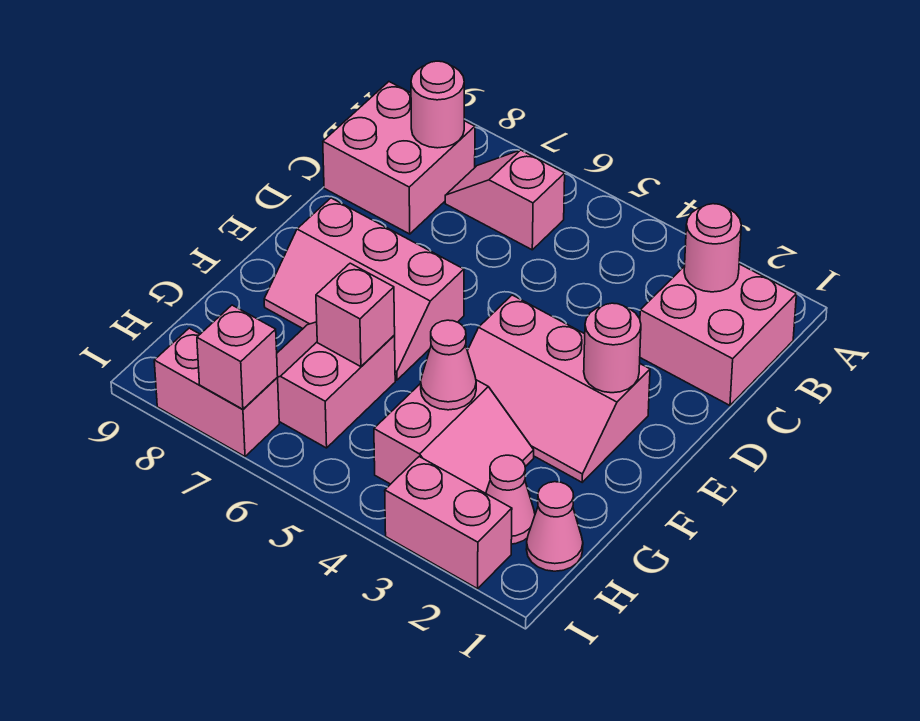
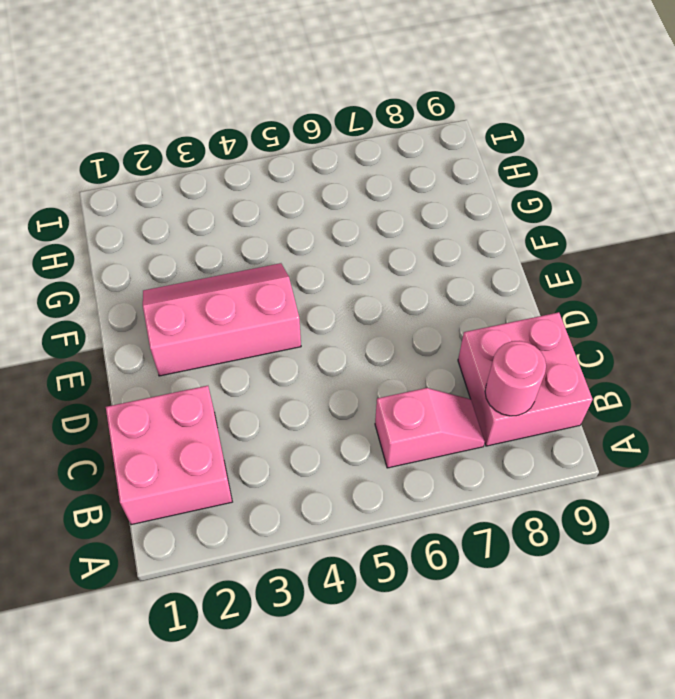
none -> pink 2x3 slope [264,198,464,380]
none -> pink 2x2 slope [374,380,534,493]
none -> pink 2x2 slope [277,322,395,448]

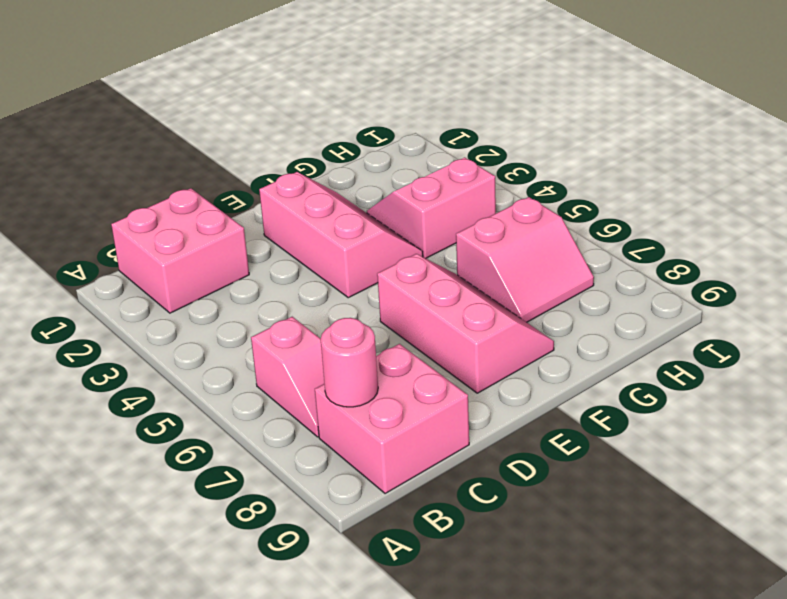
none -> pink 1x1 cone [526,482,583,571]
none -> pink 1x1 cone [486,455,535,544]
none -> pink 1x2 brick [385,457,512,589]

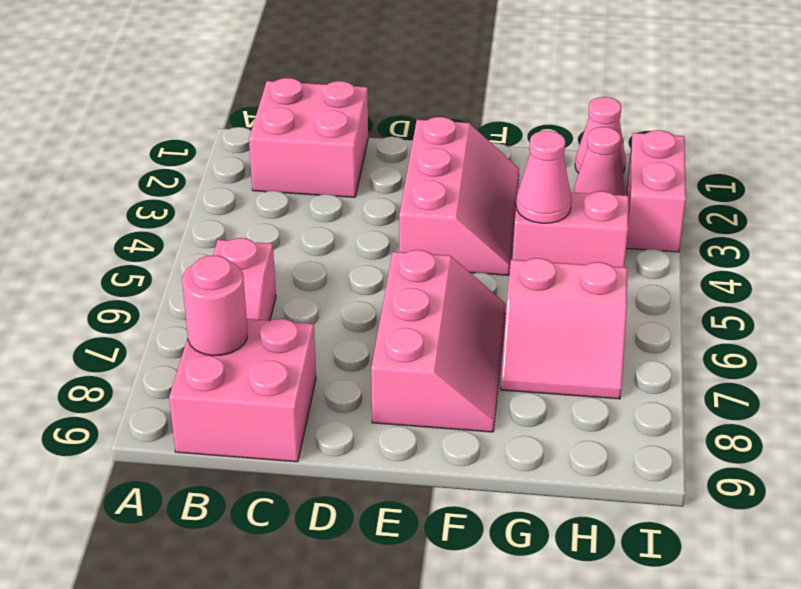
none -> pink 1x2 brick [154,328,279,456]
none -> pink 1x1 round brick [684,204,741,292]
none -> pink 1x1 round brick [584,303,641,393]

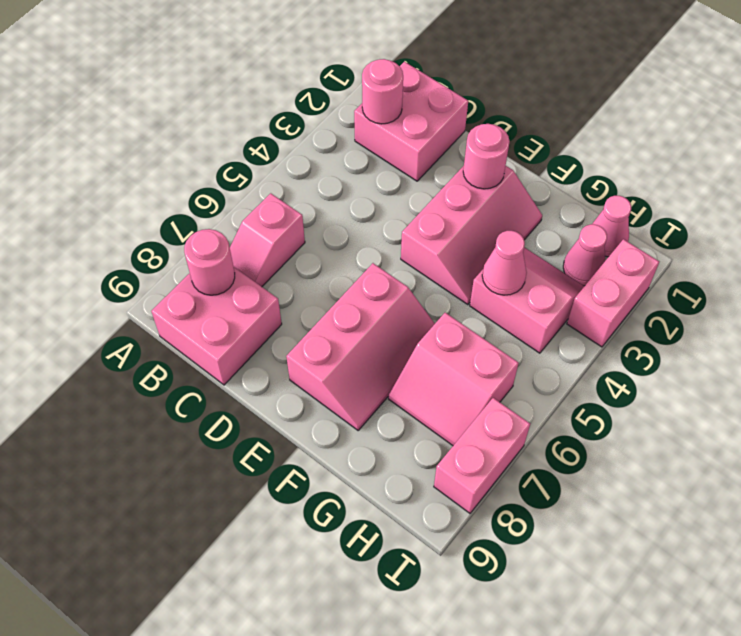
none -> pink 1x1 brick [316,263,395,367]
none -> pink 1x1 brick [197,305,278,409]

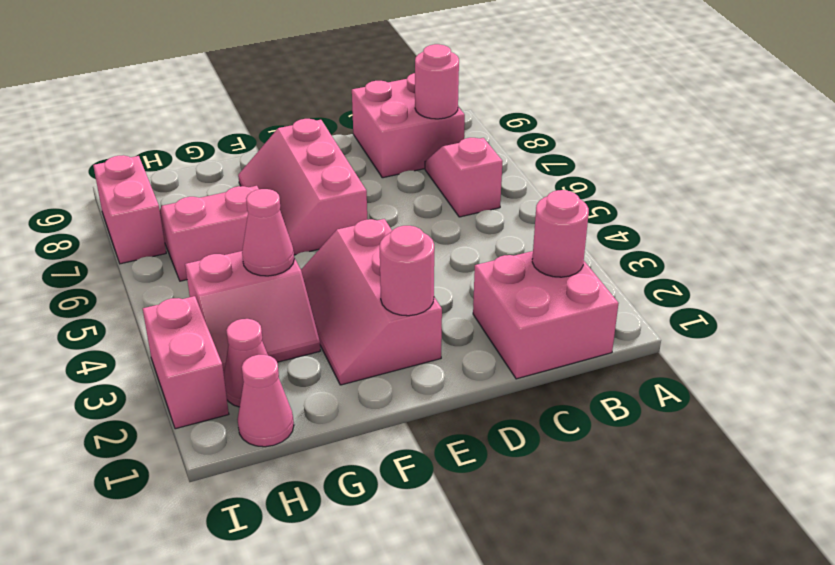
none -> pink 1x1 brick [316,263,395,367]
none -> pink 1x1 brick [197,305,278,409]

